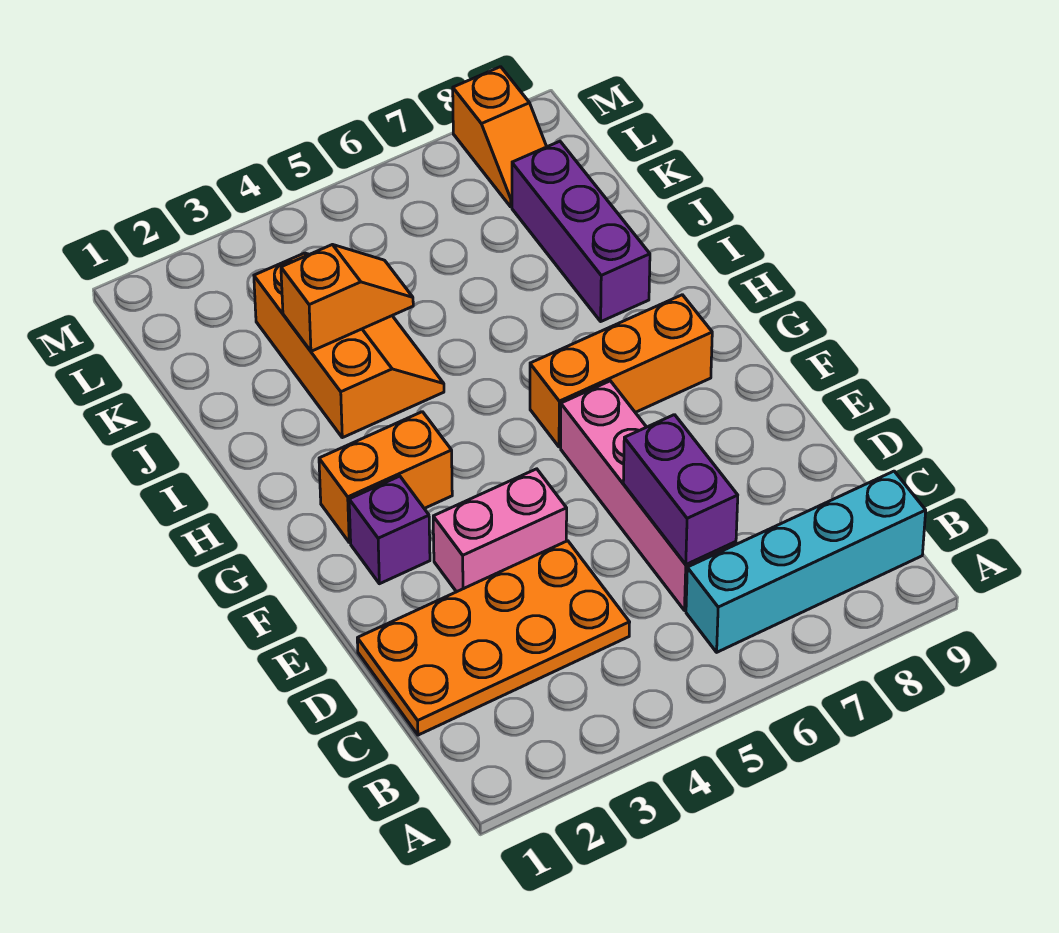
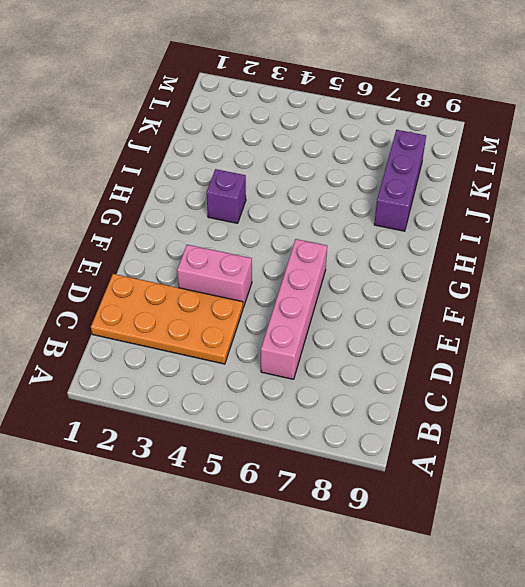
purple 1x1 brick [206,169,246,223] -> purple 1x1 brick moved to [349,476,430,584]
none -> cyan 1x4 brick [686,471,926,652]
none -> orange 1x2 brick [319,412,452,542]
none -> orange 1x3 brick [530,295,712,447]

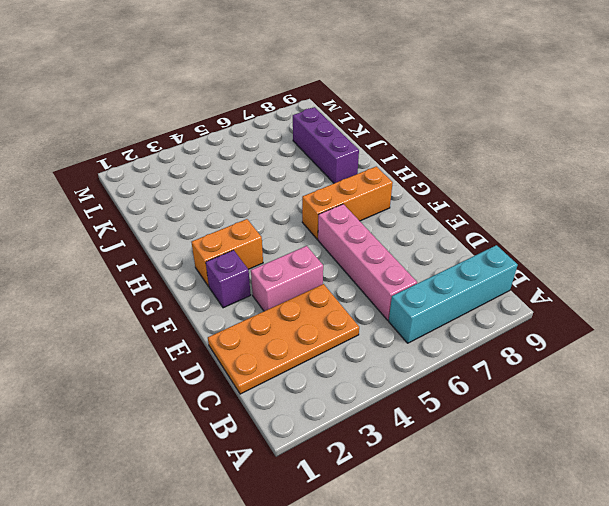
none -> orange 2x3 slope [254,253,444,438]
none -> orange 1x2 slope [453,67,547,207]
none -> purple 1x2 brick [623,415,738,564]

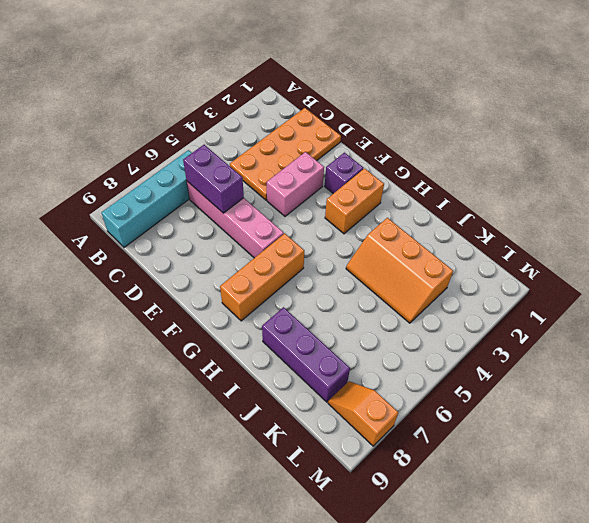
none -> orange 1x2 slope [281,245,413,351]

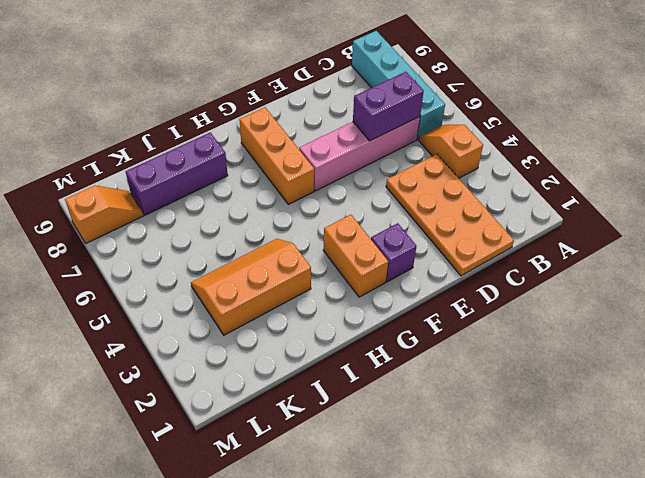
orange 1x2 slope [419,125,483,178] -> orange 1x2 slope moved to [281,245,413,351]
none -> pink 1x2 brick [433,469,567,592]

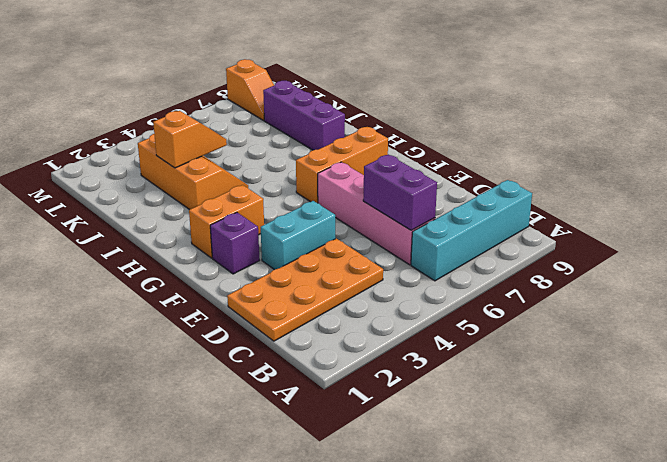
cyan 1x2 brick [261,201,335,270] -> pink 1x2 brick [433,469,567,592]

